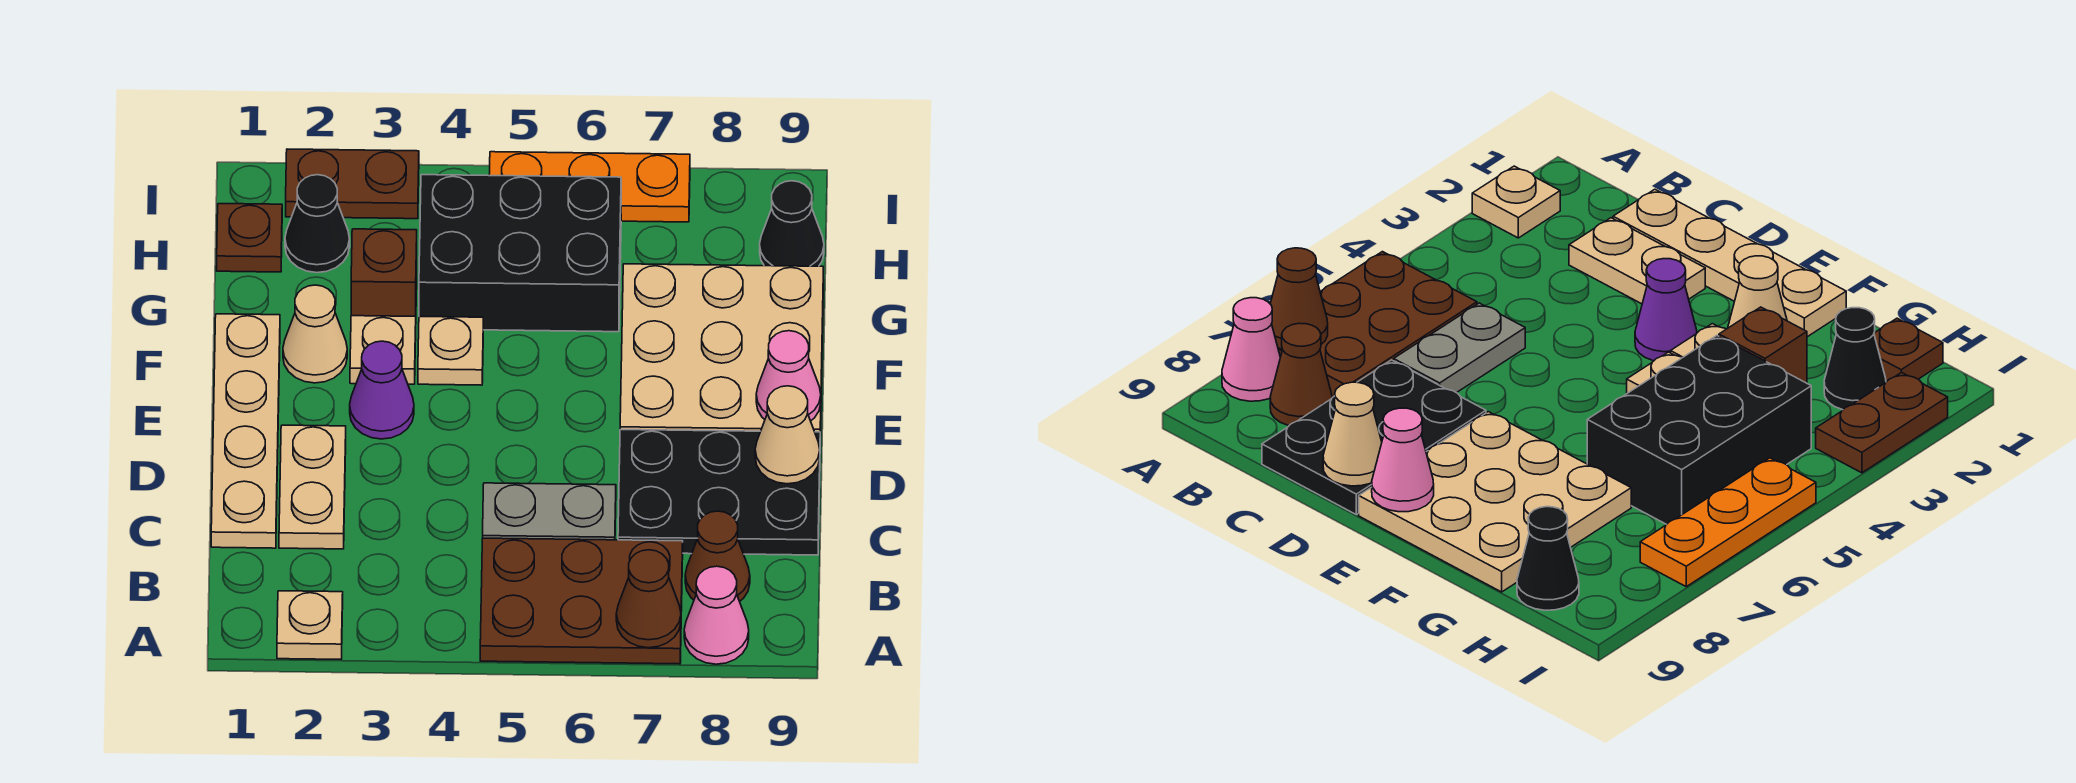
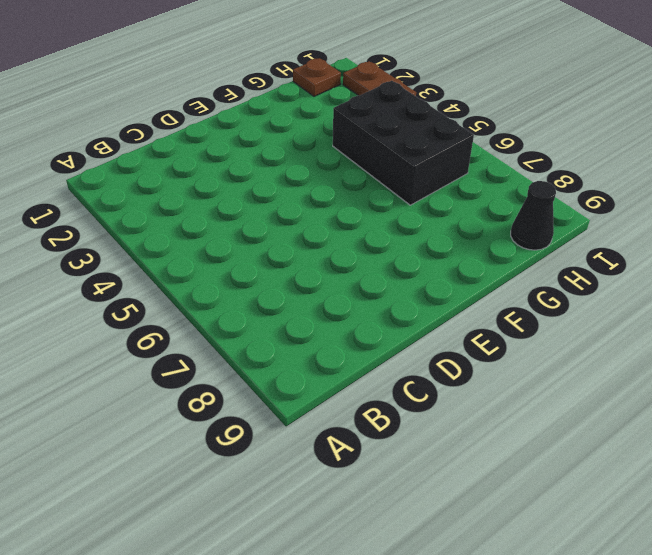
none -> tan 1x1 plate [277,591,343,659]
none -> brown 2x3 plate [480,538,683,664]
none -> pink 1x1 cone [684,566,749,664]

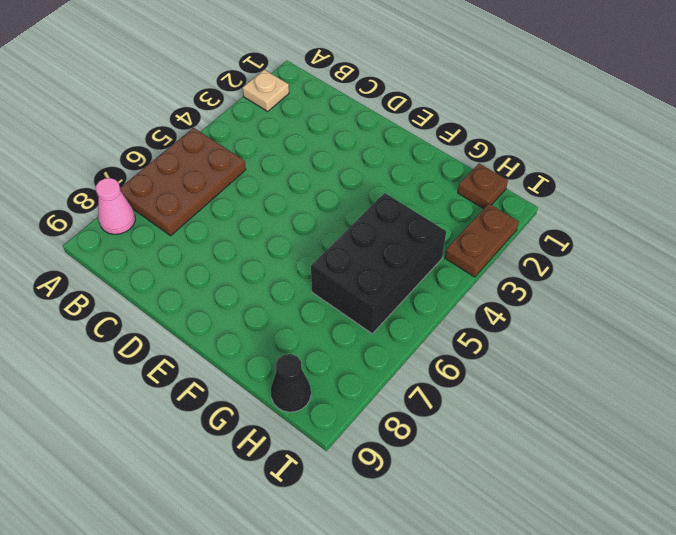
none -> brown 1x1 cone [685,511,750,601]
none -> tan 1x4 plate [211,314,280,548]
none -> tan 1x2 plate [279,425,346,549]

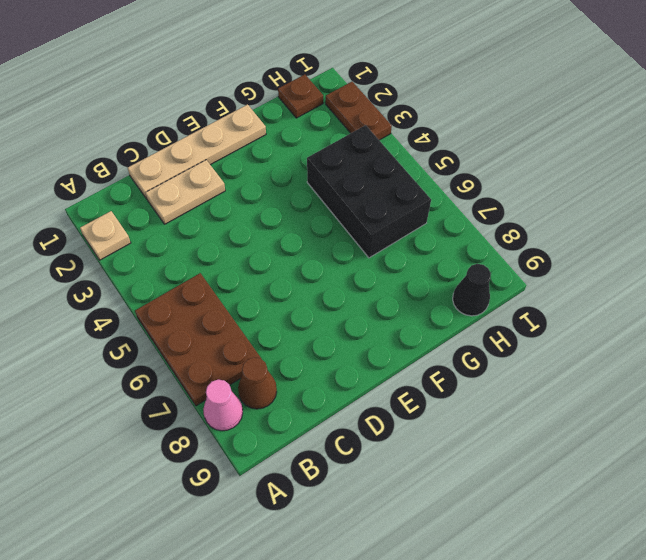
none -> grey 1x2 plate [483,483,616,540]
none -> black 2x3 plate [618,430,820,555]
none -> purple 1x1 cone [350,341,414,439]

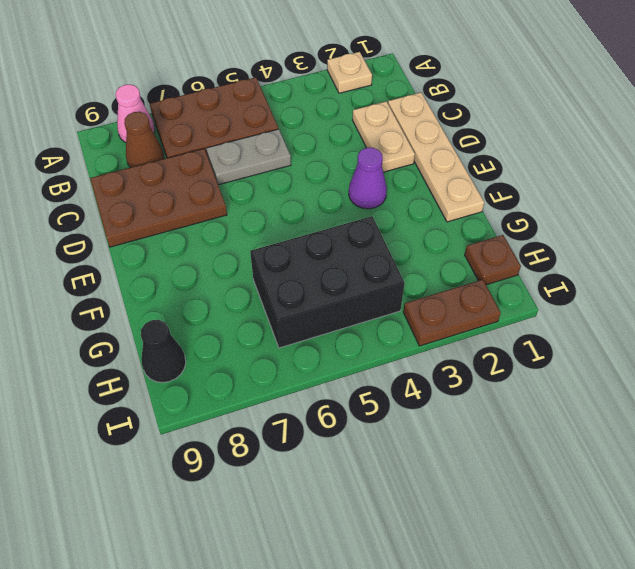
brown 2x3 plate [90,149,227,247] -> black 2x3 plate [618,430,820,555]
none -> tan 3x3 plate [620,264,823,436]
none -> tan 1x1 cone [283,285,347,383]
none -> tan 1x1 plate [350,316,416,384]

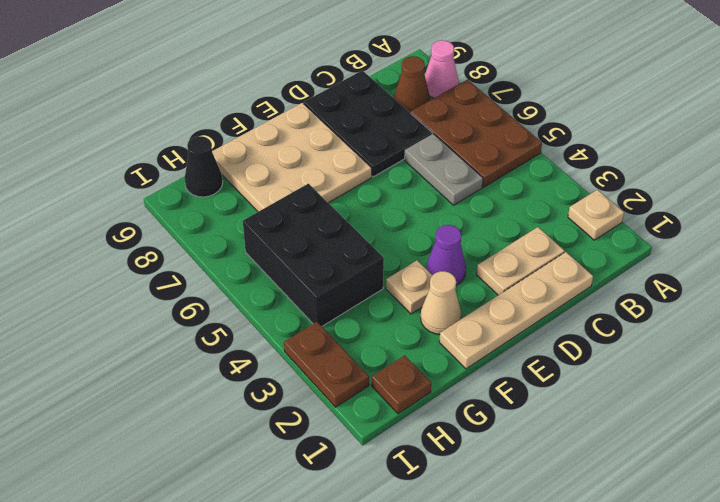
none -> tan 1x1 plate [418,317,483,385]
none -> brown 1x1 brick [351,229,417,316]
none -> black 1x1 cone [285,175,350,273]

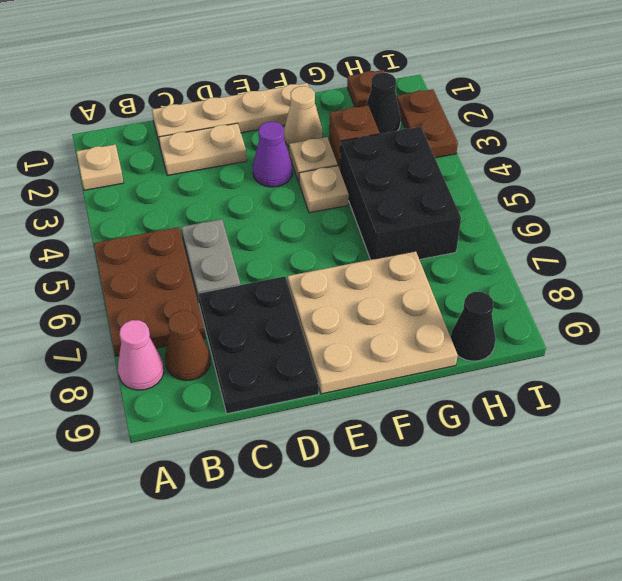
none -> orange 1x3 plate [489,152,690,222]
none -> brown 1x1 cone [616,550,681,648]
none -> tan 1x1 cone [755,386,820,484]

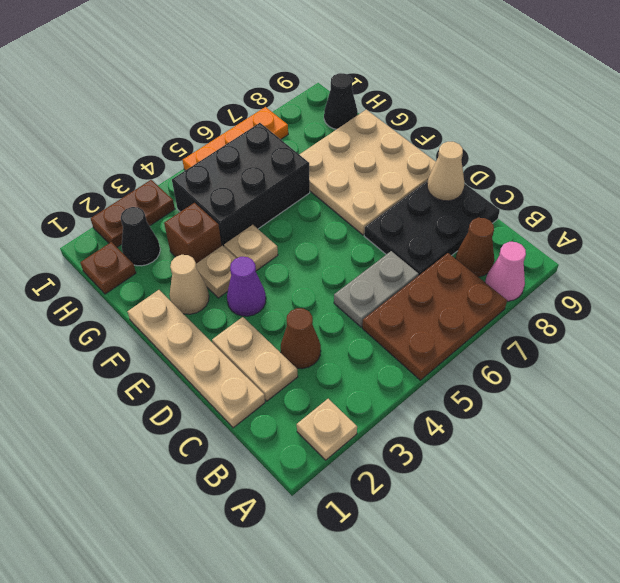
brown 1x1 cone [281,308,321,369] -> brown 1x1 cone moved to [616,550,681,648]
none -> pink 1x1 cone [756,331,821,421]

